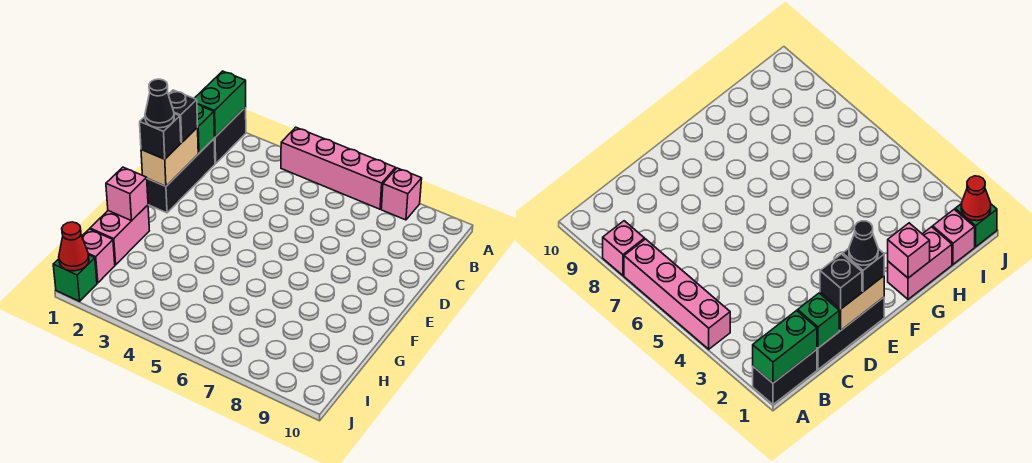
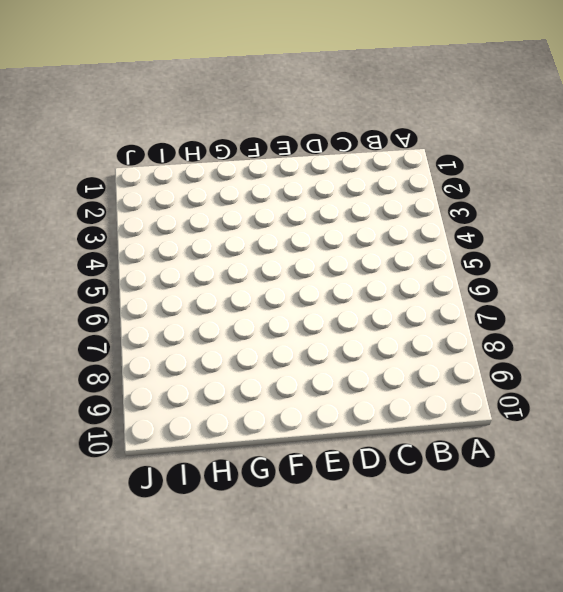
none -> black 1x2 brick [214,107,246,164]
none -> pink 1x4 brick [281,127,396,209]
none -> pink 1x1 brick [381,168,422,220]

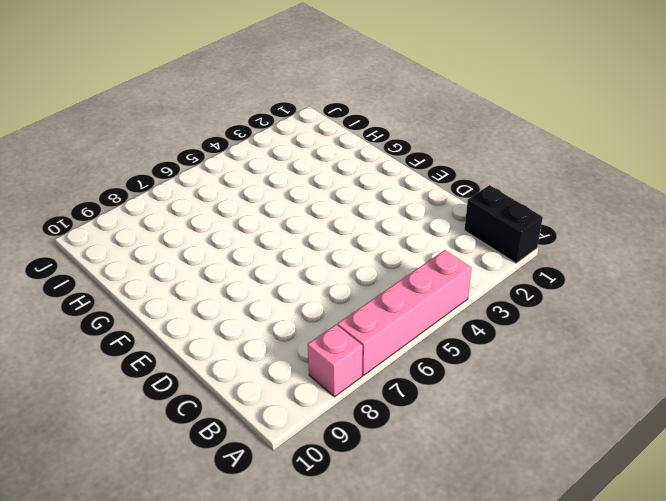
none -> black 1x3 brick [147,139,215,213]
none -> pink 1x2 brick [90,205,149,265]
none -> pink 1x1 brick [82,229,115,283]

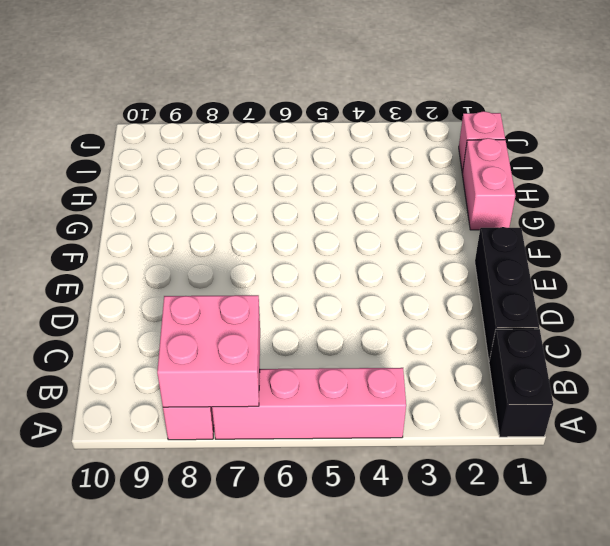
pink 2x2 brick [157,295,260,407] -> none
none -> green 1x1 brick [53,255,97,301]
none -> green 1x2 brick [194,71,246,137]
none -> green 1x1 brick [197,104,214,153]

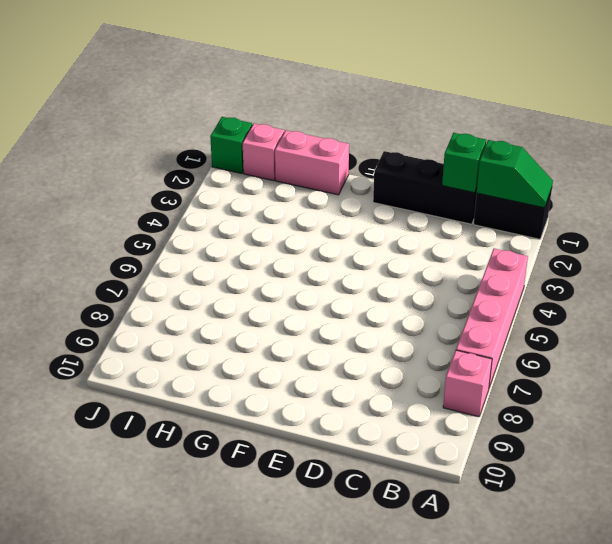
green 1x2 slope [477,140,553,208] -> green 1x2 brick [194,71,246,137]
none -> tan 1x2 brick [141,128,198,186]
none -> pink 1x1 brick [106,167,148,221]
none -> red 1x1 cone [59,222,89,271]

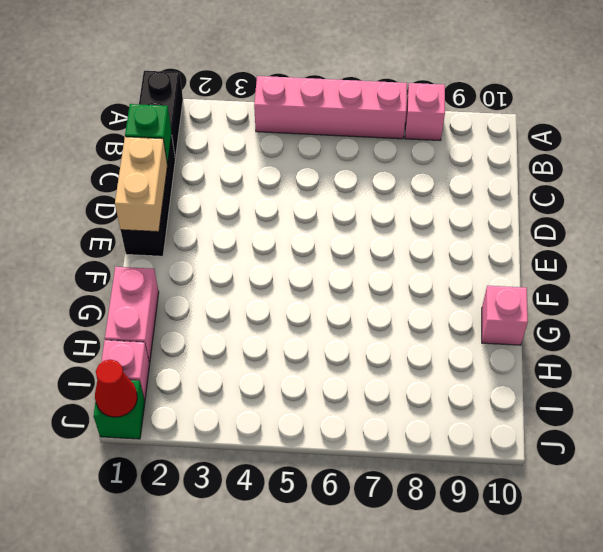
pink 1x1 brick [482,286,528,345] -> pink 1x1 brick moved to [106,167,148,221]
none -> green 1x2 brick [194,71,246,137]
none -> black 1x1 brick [168,90,198,143]
none -> black 1x1 brick [140,114,181,159]

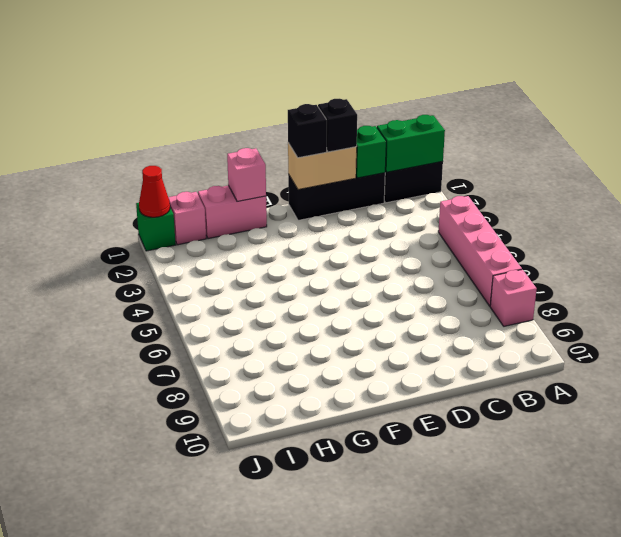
none -> black 1x1 cone [145,79,174,128]

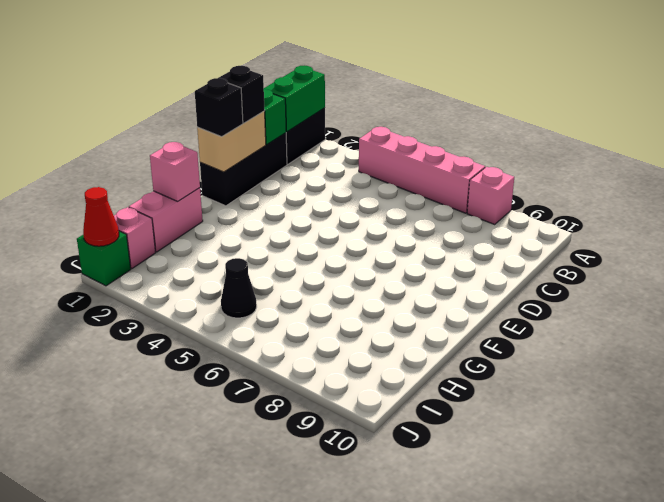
black 1x1 cone [221,258,257,318] -> black 1x1 cone moved to [145,79,174,128]

